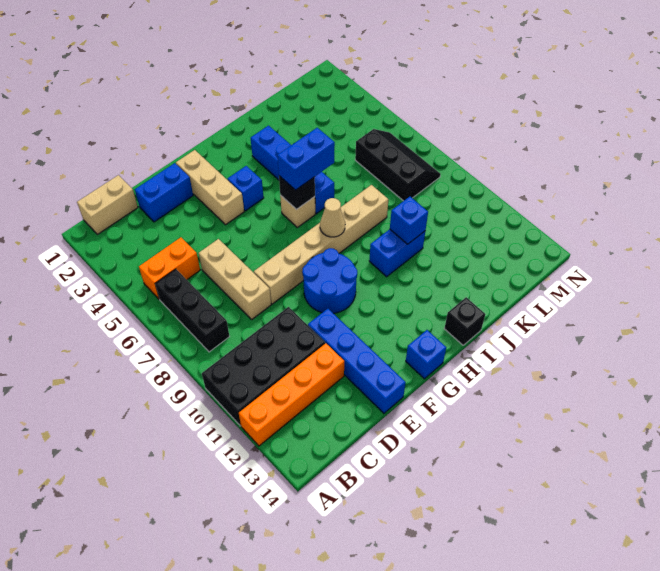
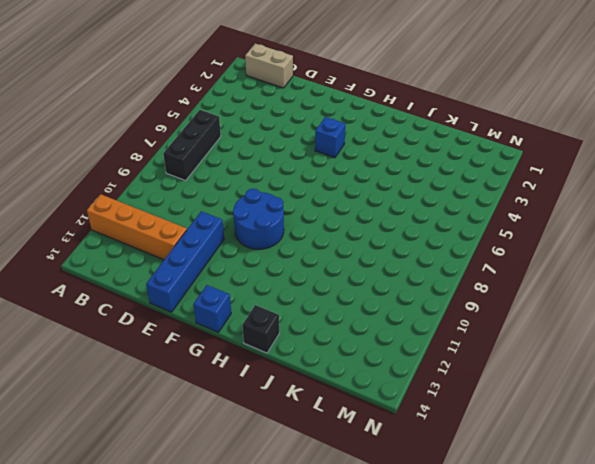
none -> black 2x4 brick [202,307,325,426]
none -> orange 1x2 brick [139,237,200,299]
none -> blue 1x2 brick [135,163,193,222]

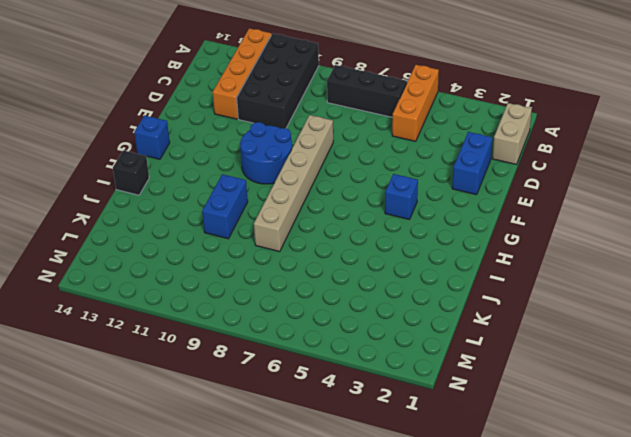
orange 1x3 brick [392,65,439,141] -> orange 1x2 brick [139,237,200,299]
none -> tan 1x3 brick [199,239,271,319]
none -> blue 1x4 brick [308,309,406,413]
none -> tan 1x3 brick [176,150,244,225]

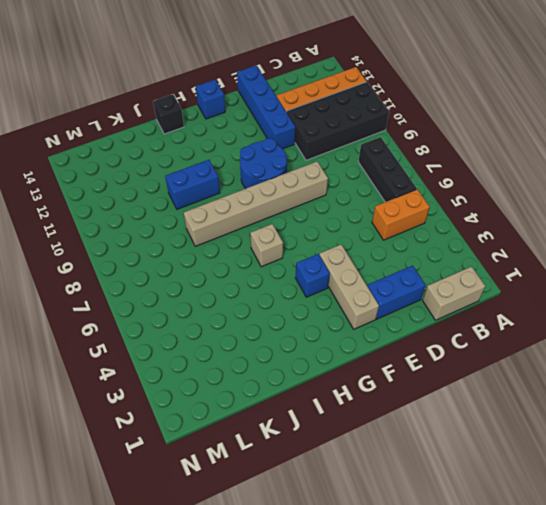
none -> tan 1x3 brick [199,239,271,319]
none -> blue 1x4 brick [251,126,334,214]
none -> black 2x3 slope [355,129,440,201]

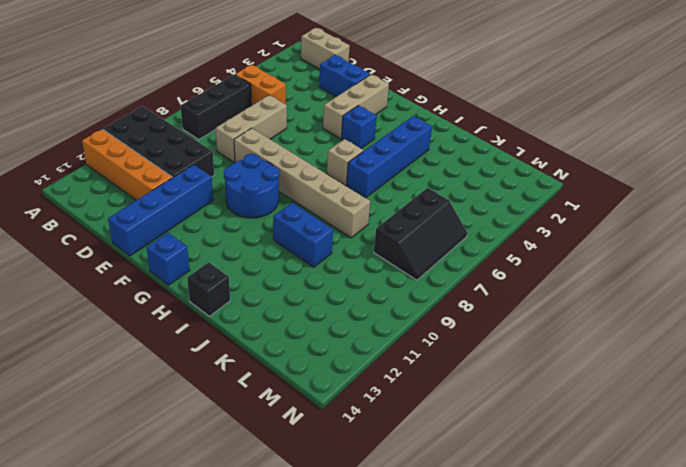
none -> black 1x1 brick [279,176,315,209]
none -> tan 1x1 cone [320,198,345,237]
none -> blue 1x1 brick [390,197,428,244]

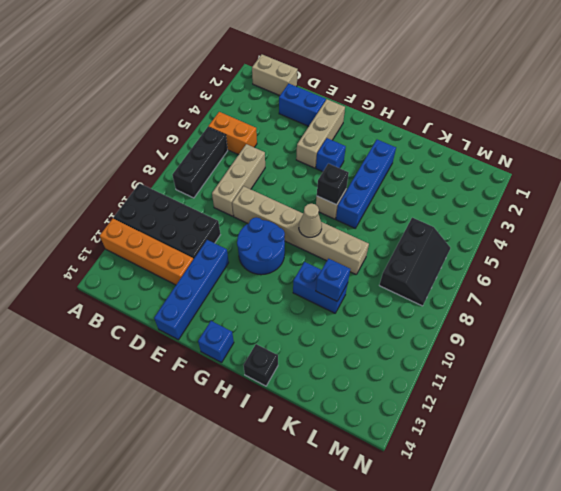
none -> blue 1x2 brick [277,128,335,190]

